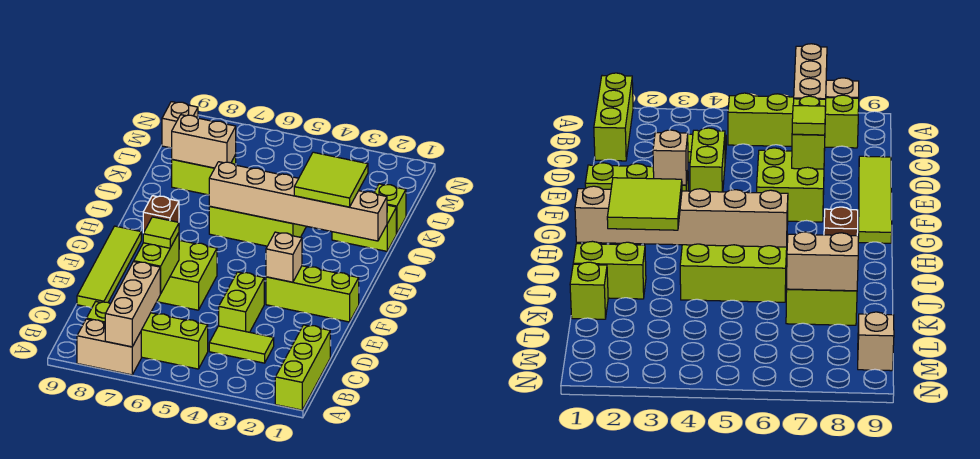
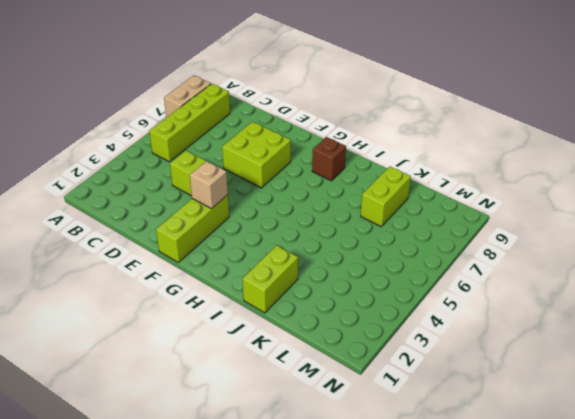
none -> lime 1x3 brick [275,325,330,410]
none -> lime 1x2 tile [209,326,274,363]
none -> lime 1x4 tile [77,226,141,308]

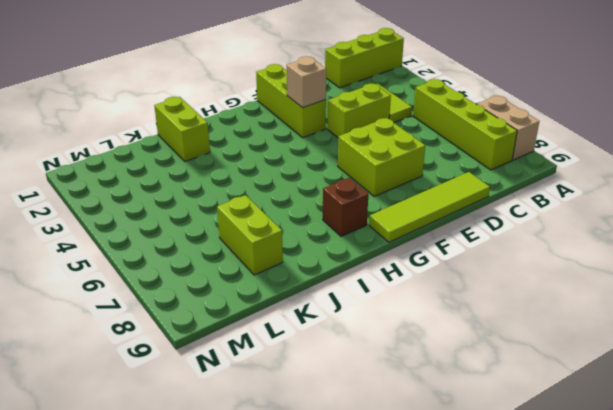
none -> lime 2x3 brick [209,206,306,246]
none -> lime 1x1 brick [374,184,406,234]
none -> tan 1x1 brick [162,102,198,148]

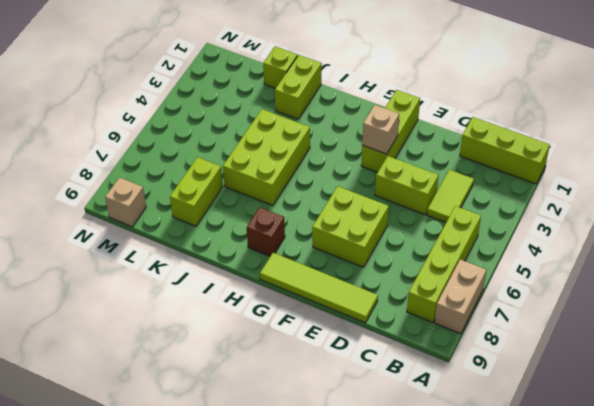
none -> tan 1x3 brick [105,262,160,347]
none -> lime 1x2 brick [134,233,179,294]
none -> tan 1x6 brick [209,162,387,241]

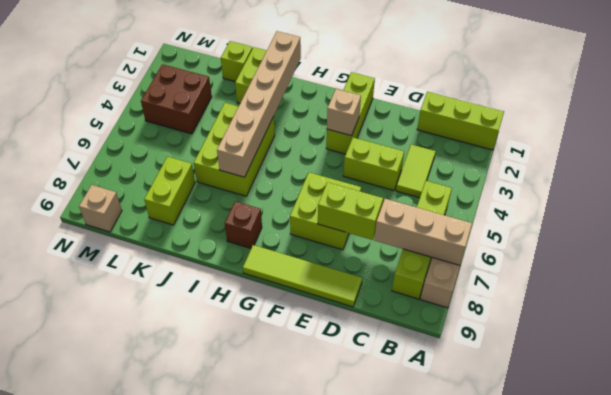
brown 2x2 brick [141,64,212,134] -> none
none -> tan 1x2 brick [172,115,236,168]
none -> lime 1x1 tile [143,217,179,248]
none -> lime 2x2 tile [294,152,368,207]

